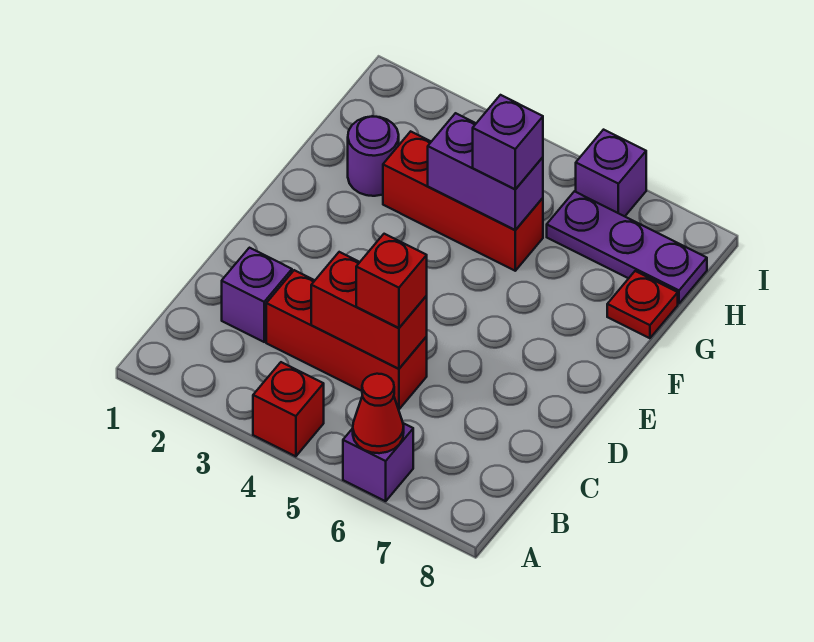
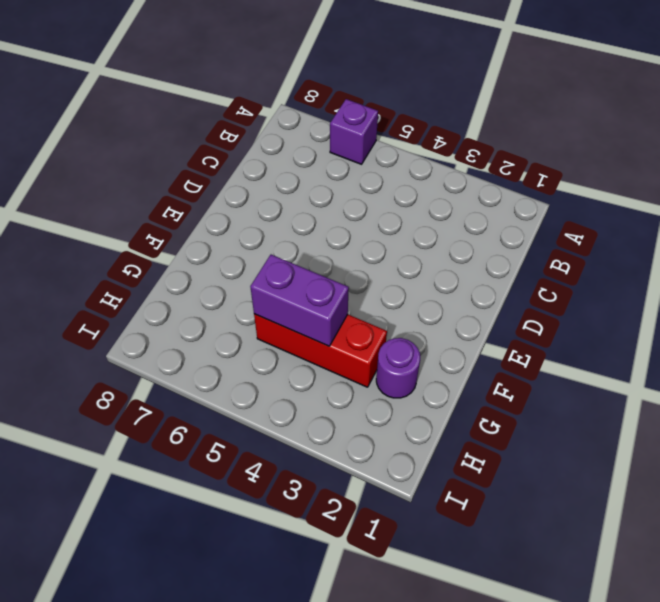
none -> red 1x1 brick [253,362,324,456]
none -> purple 1x1 brick [222,248,292,342]
none -> red 1x3 brick [266,270,427,410]

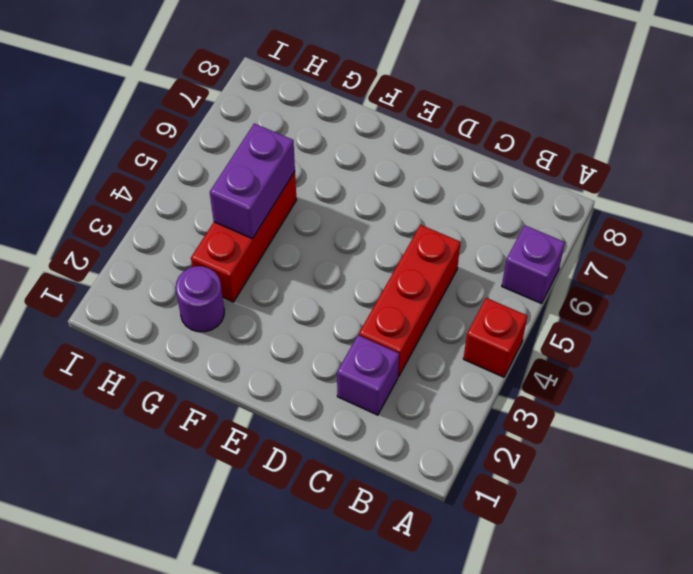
none -> red 1x1 plate [607,271,678,338]
none -> purple 1x3 plate [547,191,707,303]
none -> purple 1x1 brick [576,130,646,216]

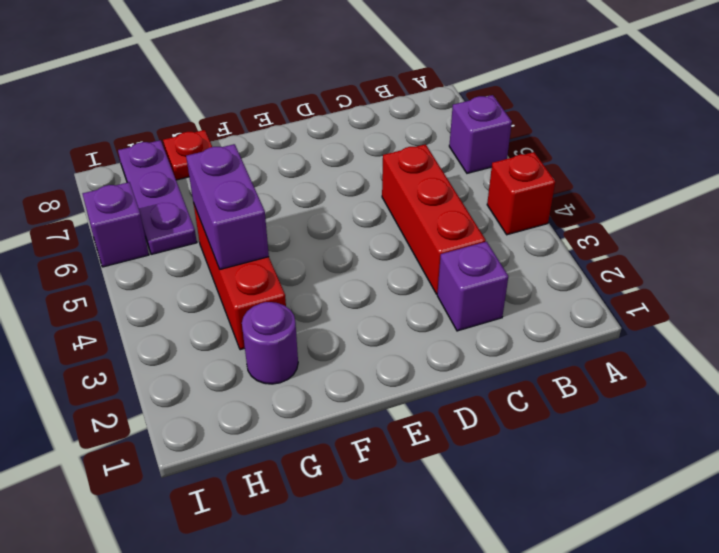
none -> red 1x1 cone [353,374,404,453]
none -> red 1x2 brick [311,252,427,369]
none -> red 1x1 brick [356,234,427,328]

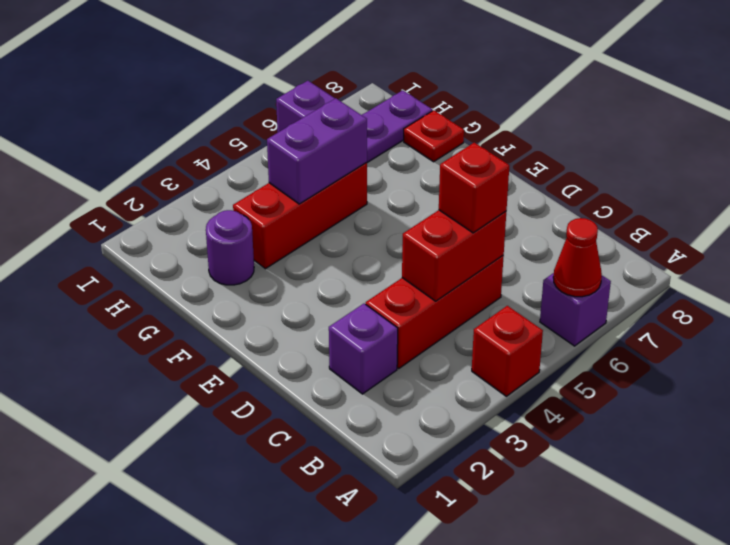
none -> purple 1x1 brick [473,95,543,189]

